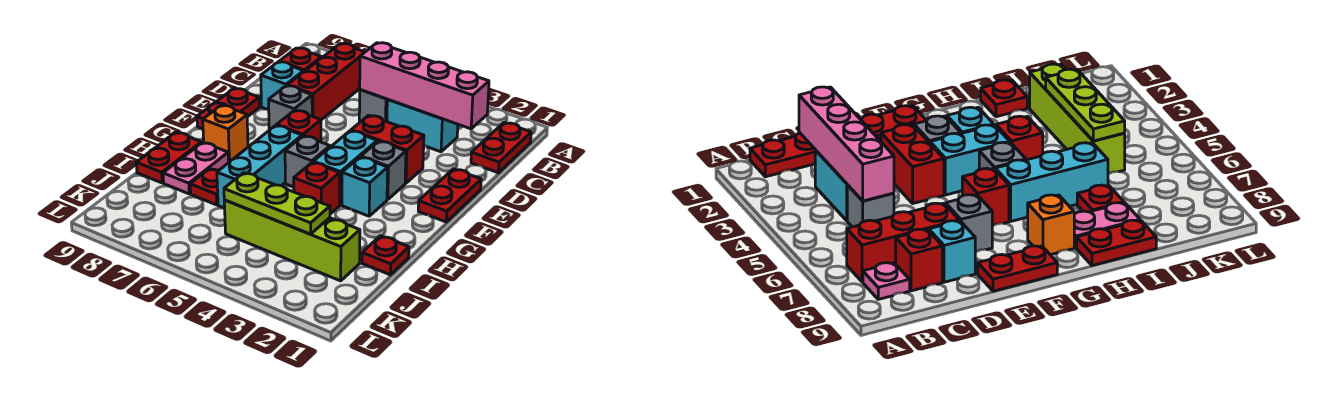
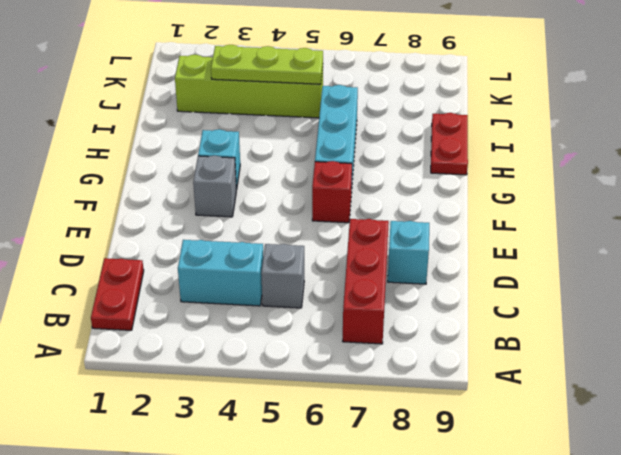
none -> pink 1x1 plate [863,263,910,299]
none -> red 1x1 brick [279,48,322,71]
none -> red 1x2 plate [418,169,481,222]

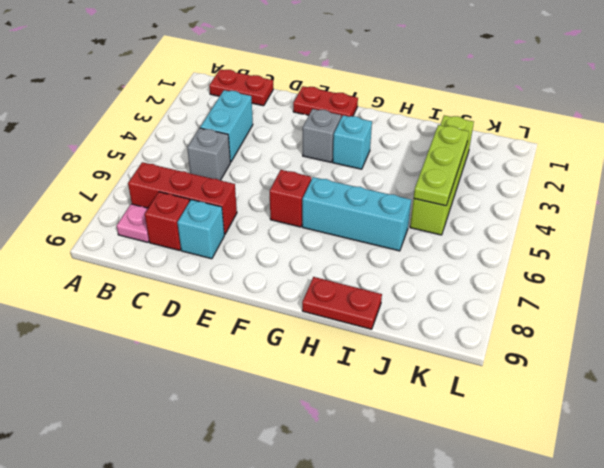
none -> red 1x2 brick [351,115,424,183]
none -> grey 1x1 brick [269,86,312,130]
none -> red 1x2 plate [197,88,259,129]

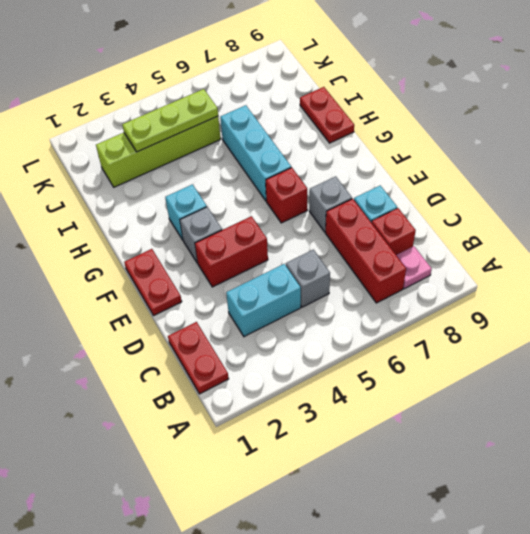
none -> red 1x2 plate [197,88,259,129]
none -> cyan 1x2 brick [313,131,377,205]
none -> grey 1x1 brick [285,136,330,187]

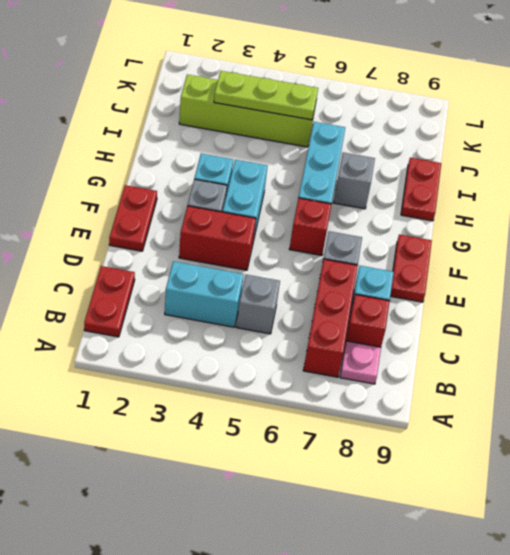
grey 1x1 brick [333,153,375,209] -> grey 1x1 brick moved to [285,136,330,187]
none -> orange 1x1 brick [203,105,248,162]
none -> red 1x1 brick [294,162,340,214]
none -> pink 1x2 plate [163,142,229,194]

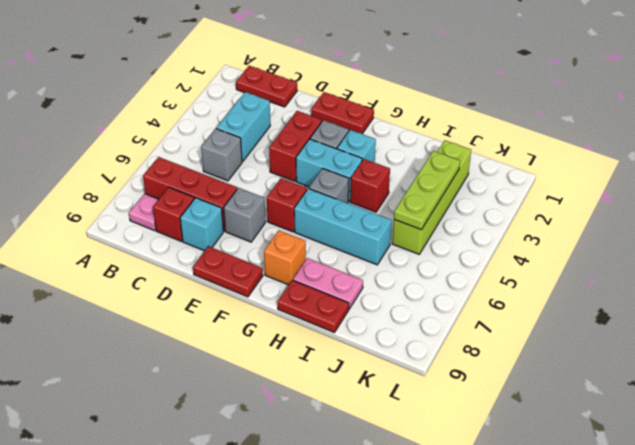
none -> red 1x1 plate [362,236,409,275]
none -> red 1x1 plate [190,169,219,205]
none -> pink 1x4 brick [360,43,489,129]

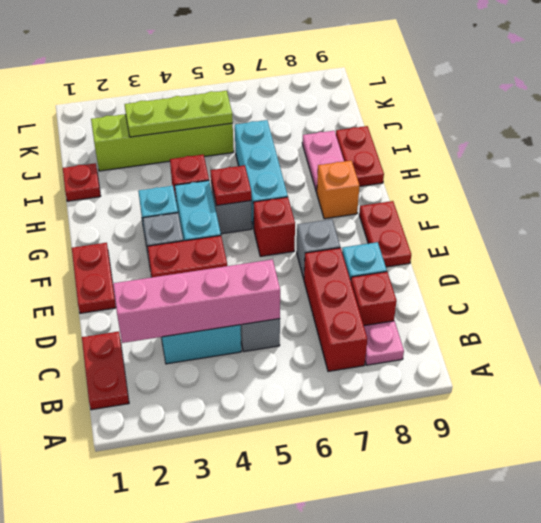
red 1x1 plate [210,165,251,205] -> red 1x1 plate moved to [190,169,219,205]

